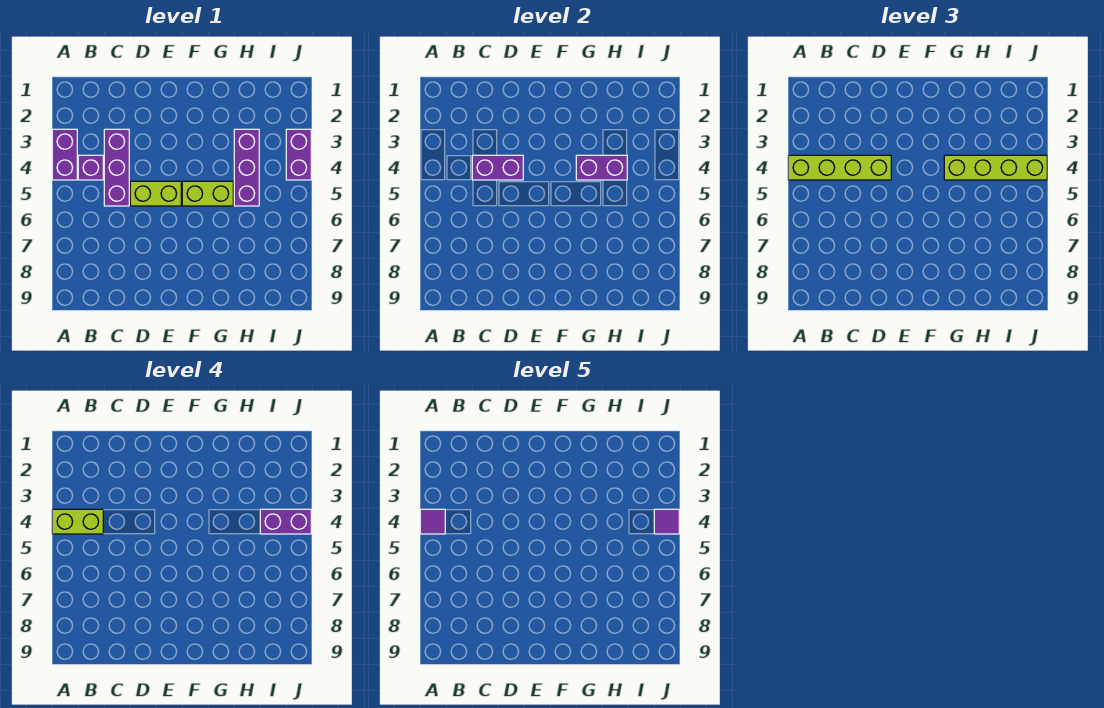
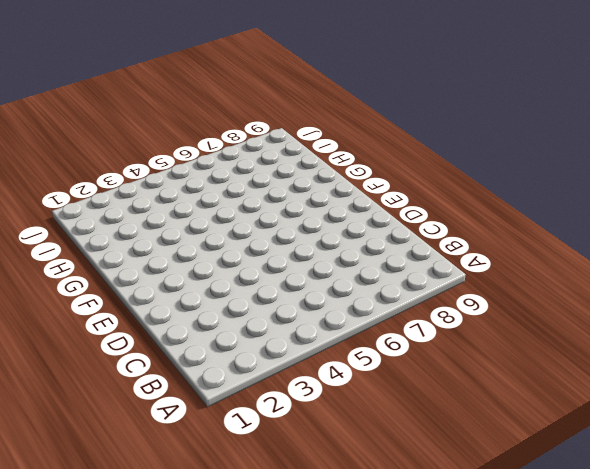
none -> purple 1x2 brick [52,129,77,180]
none -> purple 1x1 brick [78,155,103,180]
none -> purple 1x3 brick [104,129,129,206]

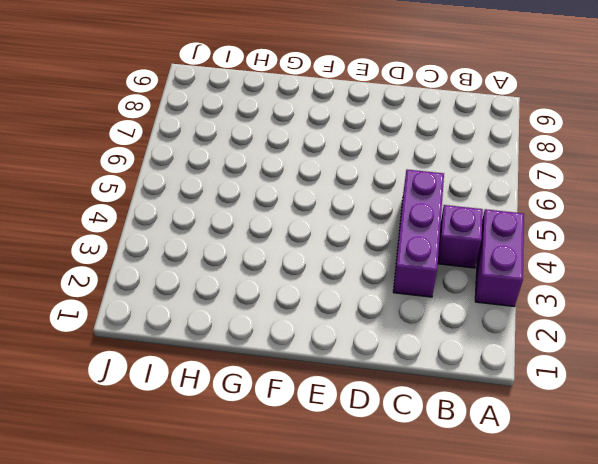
none -> lime 1x2 brick [130,181,181,206]
none -> lime 1x2 brick [182,181,233,206]
none -> purple 1x3 brick [234,129,259,206]

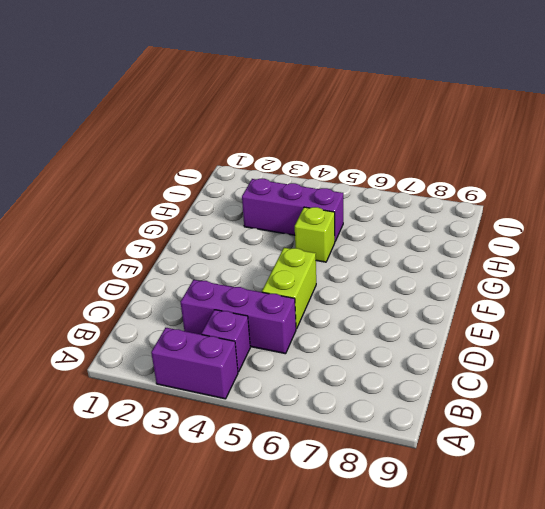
lime 1x1 brick [295,207,335,262] -> lime 1x2 brick [182,181,233,206]
none -> purple 1x2 brick [286,129,311,180]
none -> purple 1x2 brick [472,155,523,180]
none -> purple 1x2 brick [576,155,627,180]

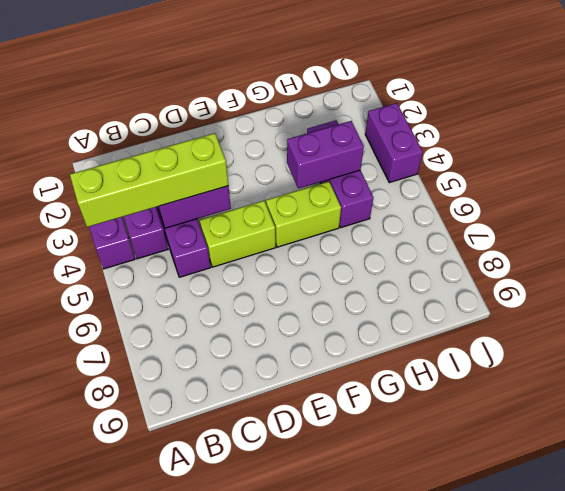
none -> lime 1x4 brick [944,155,1047,180]
none -> lime 1x2 brick [52,509,103,534]
none -> purple 1x2 brick [260,509,311,534]

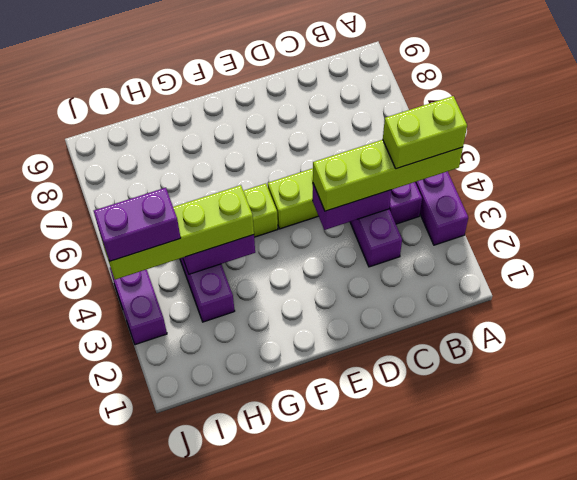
none -> purple 1x1 tile [420,509,445,534]
none -> purple 1x1 tile [654,509,679,534]

